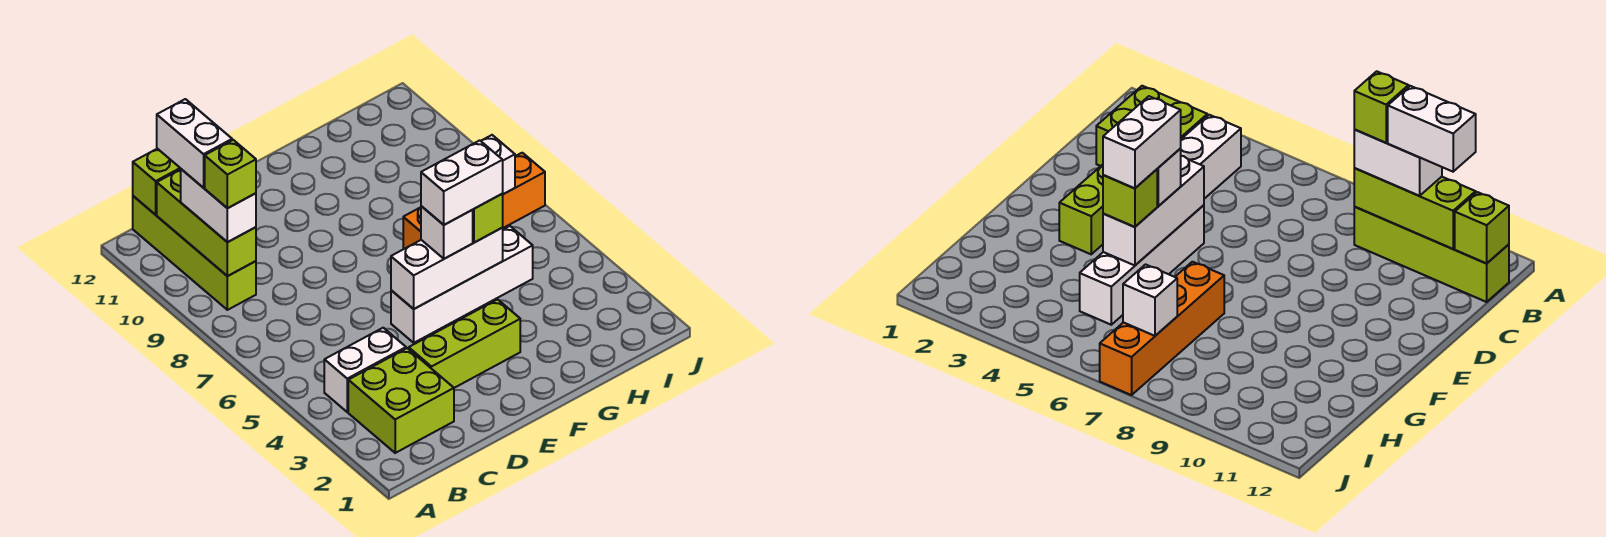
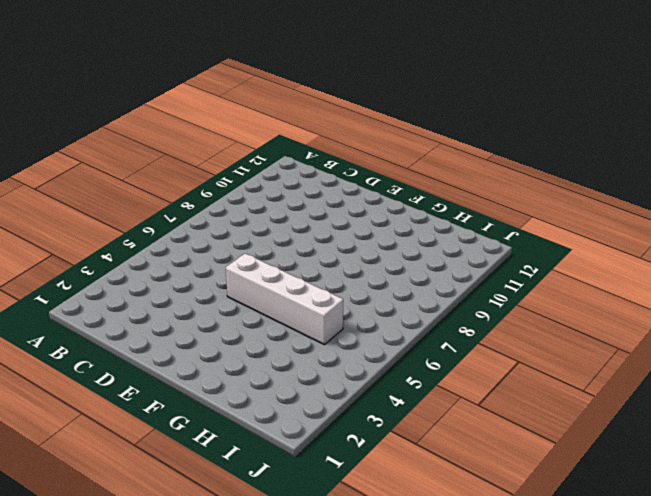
none -> lime 2x2 brick [348,348,454,453]
none -> white 1x2 brick [324,328,406,412]
none -> lime 1x4 brick [133,196,256,310]

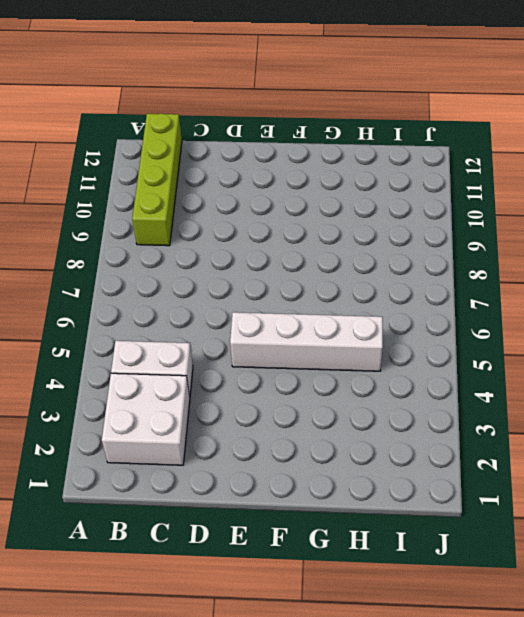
white 2x2 brick [102,373,190,465] -> lime 2x2 brick [348,348,454,453]
none -> lime 1x3 brick [409,299,520,388]
none -> orange 1x4 brick [403,153,545,249]
none -> lime 1x3 brick [157,169,256,276]

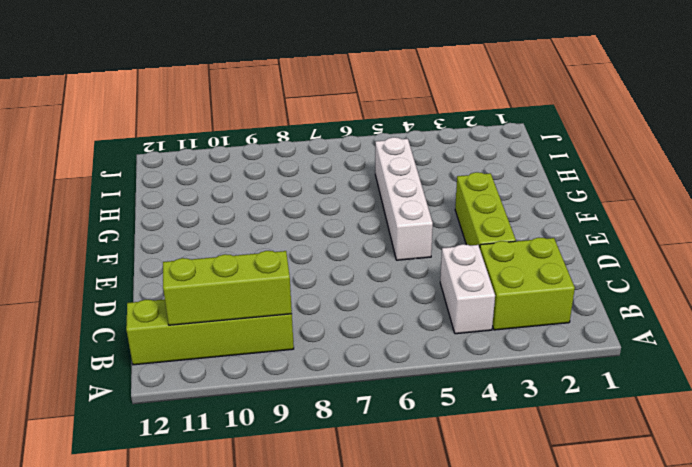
none -> orange 1x4 brick [403,153,545,249]
none -> lime 1x1 brick [133,149,181,215]
none -> white 1x3 brick [391,228,503,309]

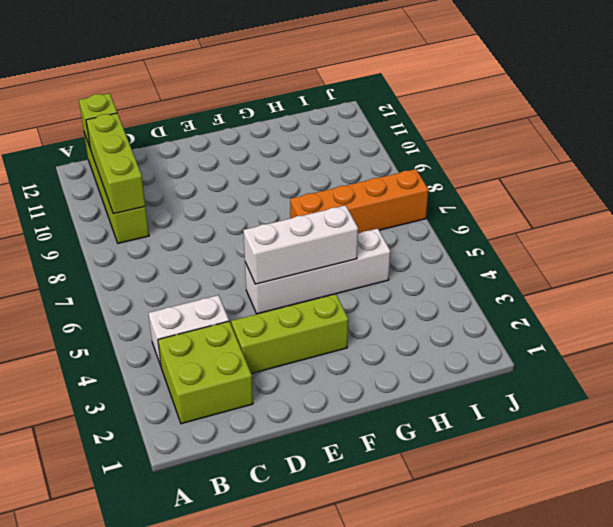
none -> white 1x1 brick [481,135,515,194]
none -> white 1x2 brick [181,169,256,242]
none -> white 1x1 brick [421,206,473,259]

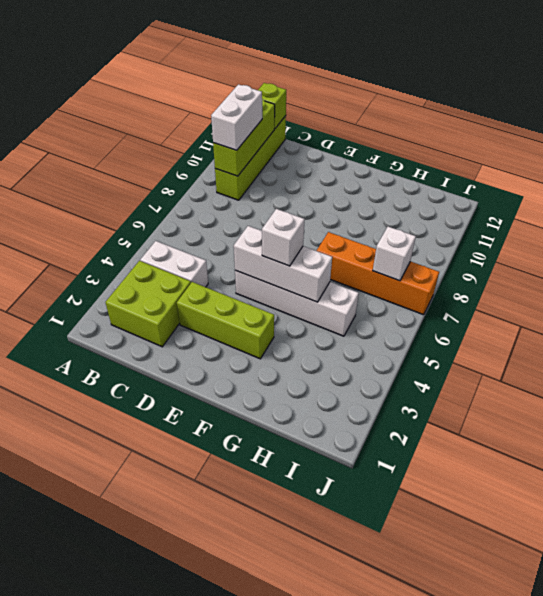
none -> lime 1x1 brick [473,194,503,243]
none -> lime 1x1 brick [205,140,256,208]
none -> white 1x2 brick [157,99,232,188]

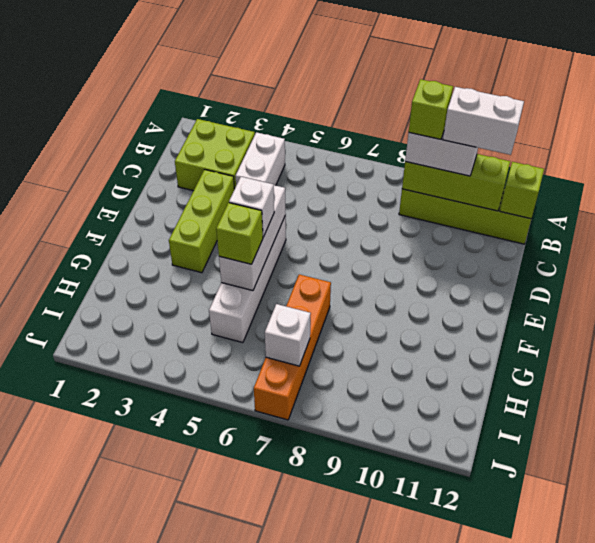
none -> white 1x2 brick [421,140,503,225]

